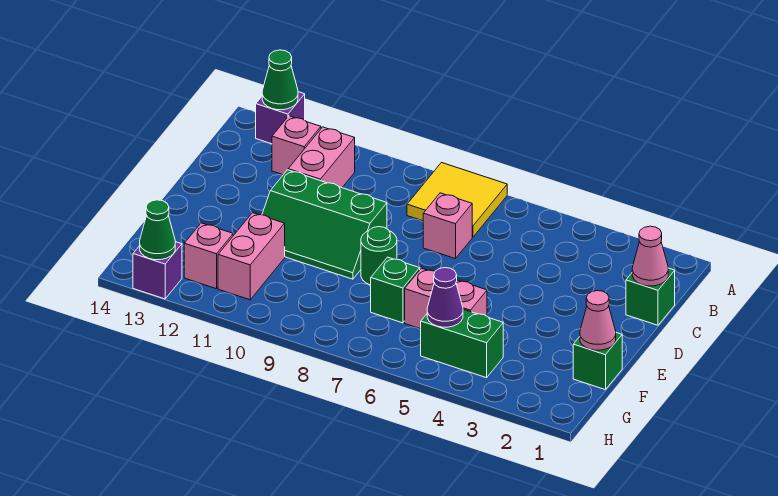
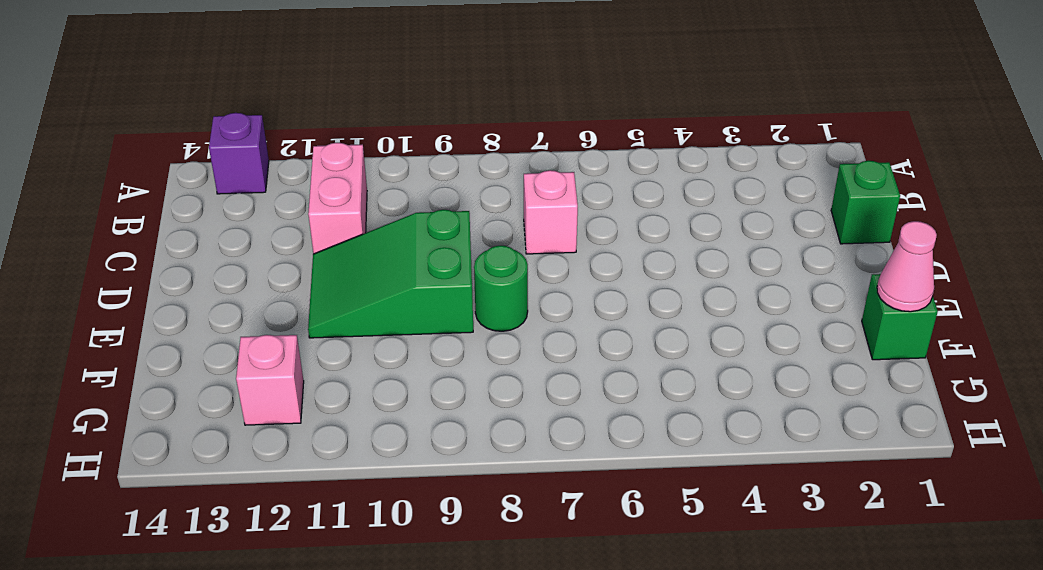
green 2x3 slope [308,210,473,338] -> green 2x3 slope turned to [262,170,387,279]
none -> yellow 2x2 tile [407,163,507,237]
none -> pink 1x1 brick [272,116,321,175]
none -> pink 1x2 brick [405,268,487,329]

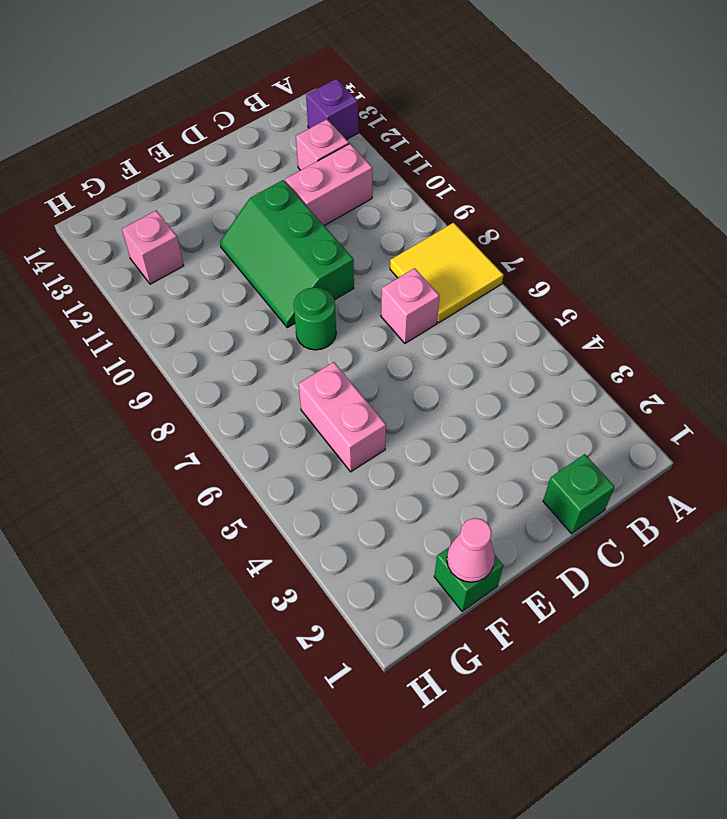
none -> green 1x1 brick [371,257,420,323]
none -> pink 1x2 brick [218,213,285,300]
none -> green 1x2 brick [421,309,503,378]

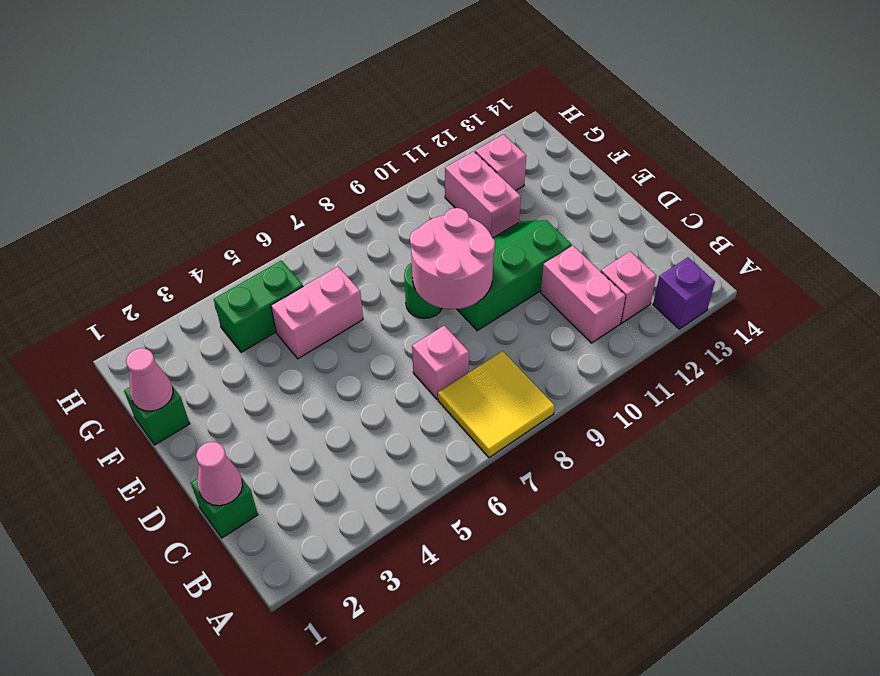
pink 2x2 round brick [410,208,495,309] -> none
none -> green 1x1 brick [371,257,420,323]
none -> purple 1x1 brick [133,242,182,299]
none -> green 1x1 cone [262,50,298,110]

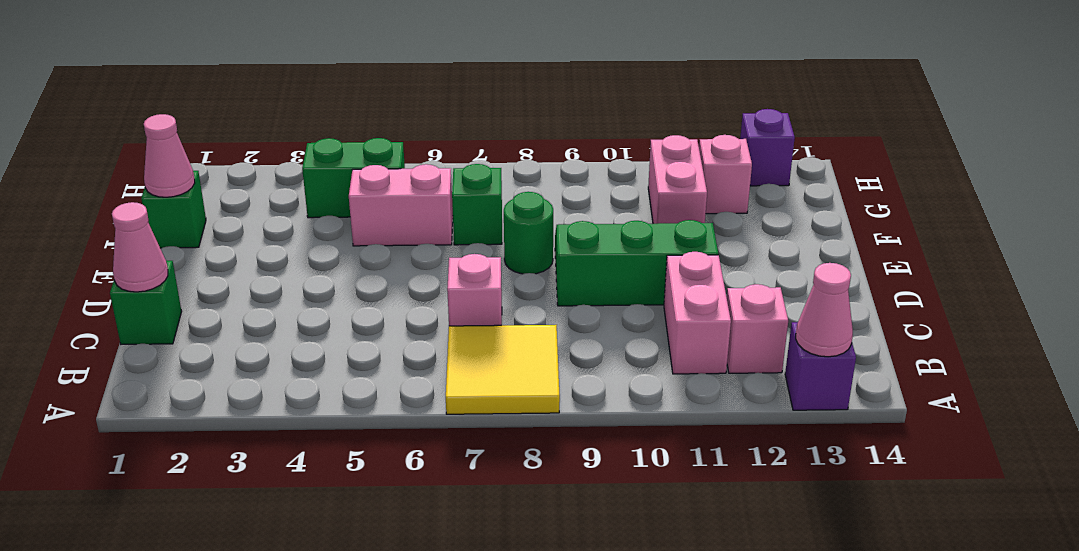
pink 1x1 cone [796,263,853,357] -> green 1x1 cone [262,50,298,110]
none -> purple 1x1 cone [427,268,463,327]
none -> green 1x1 cone [140,200,175,260]

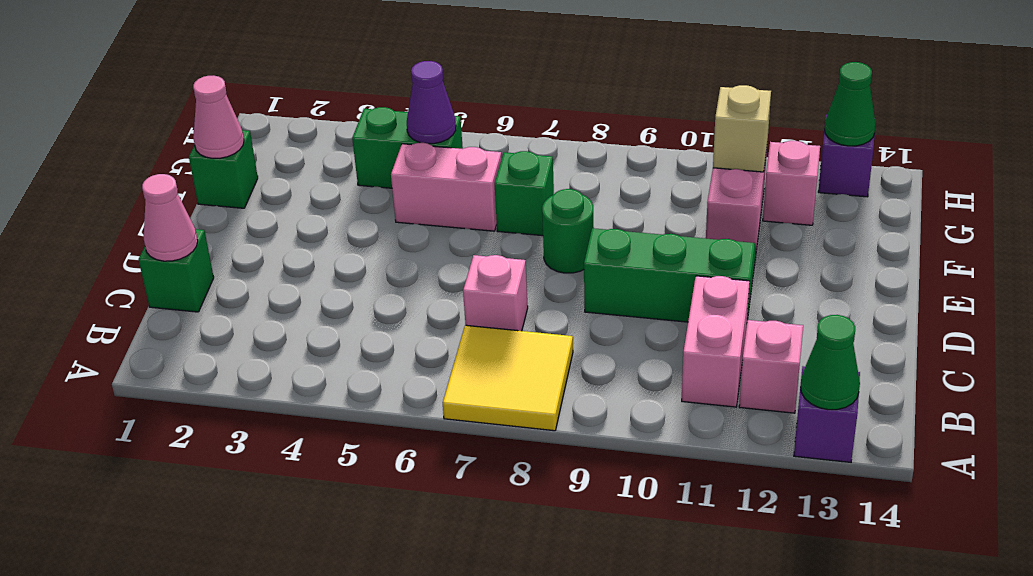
tan 1x1 brick [713,85,771,172] -> none

